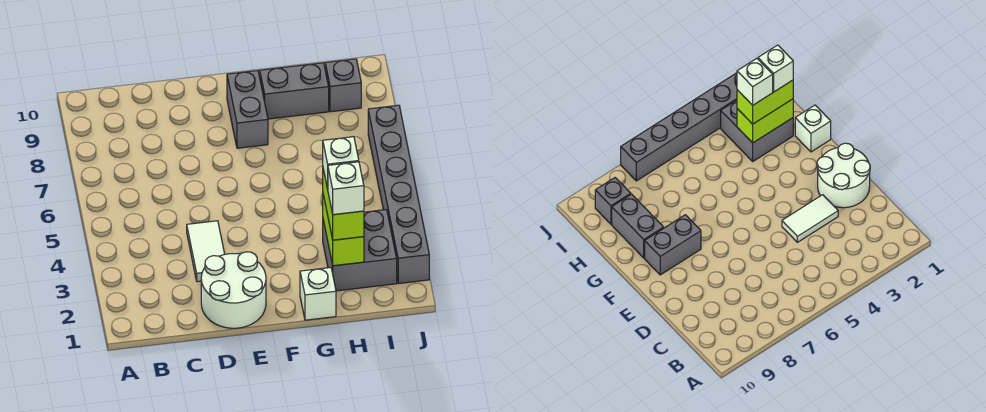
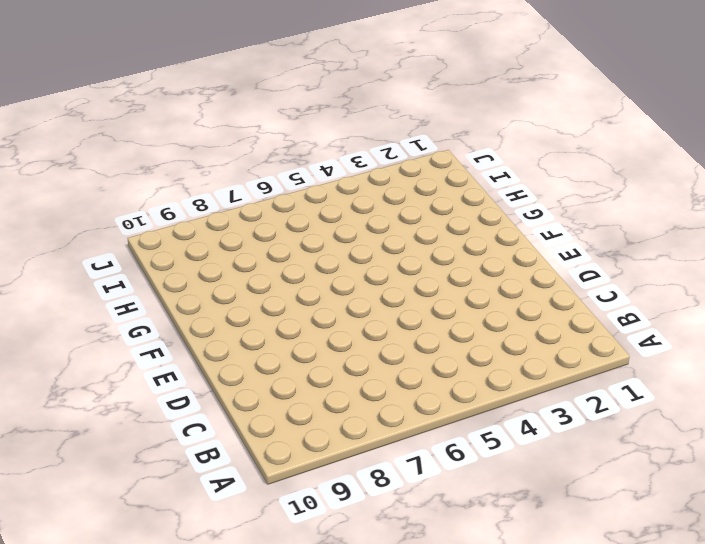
none -> white 2x2 round brick [201,252,266,328]
none -> white 1x2 tile [187,221,225,282]
none -> grey 1x2 brick [227,71,268,148]

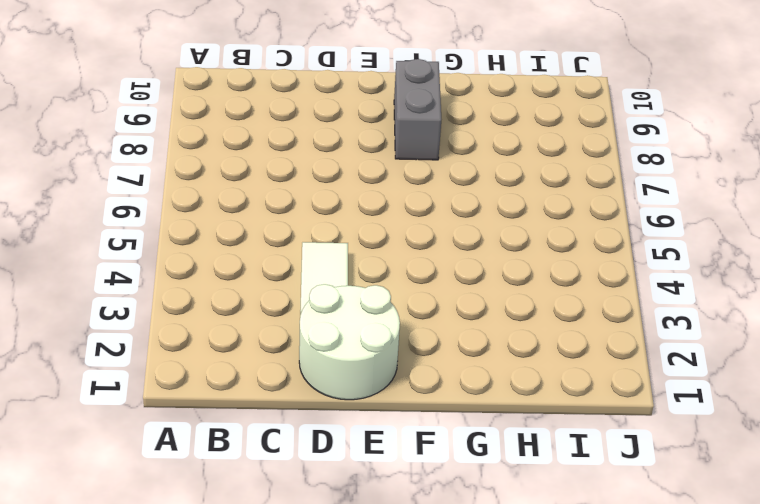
none -> white 1x1 brick [300,268,336,320]
none -> grey 1x2 brick [260,63,329,119]
none -> grey 2x2 brick [323,210,397,291]

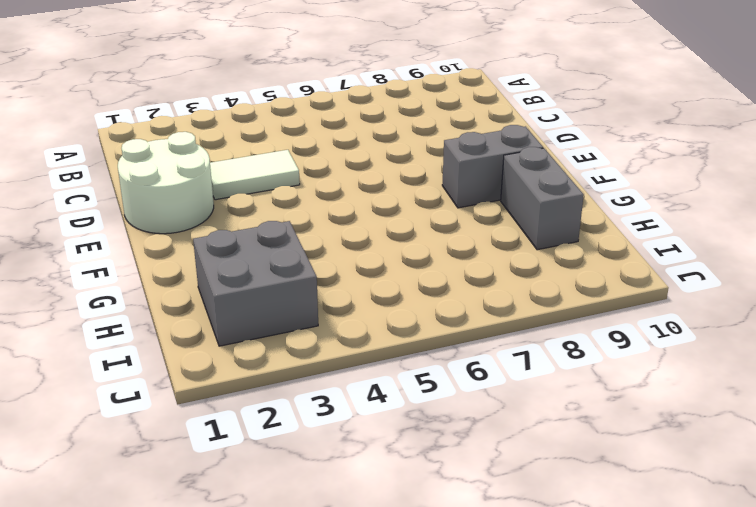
none -> white 1x1 brick [300,268,336,320]
none -> grey 1x1 brick [325,59,361,112]
none -> grey 1x6 brick [368,105,429,284]

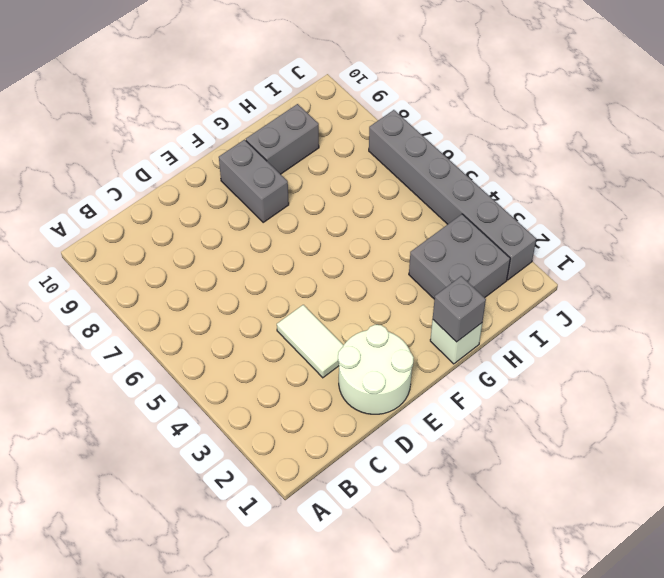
grey 1x1 brick [433,276,486,342] -> grey 1x1 brick moved to [325,59,361,112]
none -> lime 1x2 brick [323,195,364,266]
none -> lime 1x2 brick [323,169,364,240]
none -> white 1x1 brick [328,162,364,215]

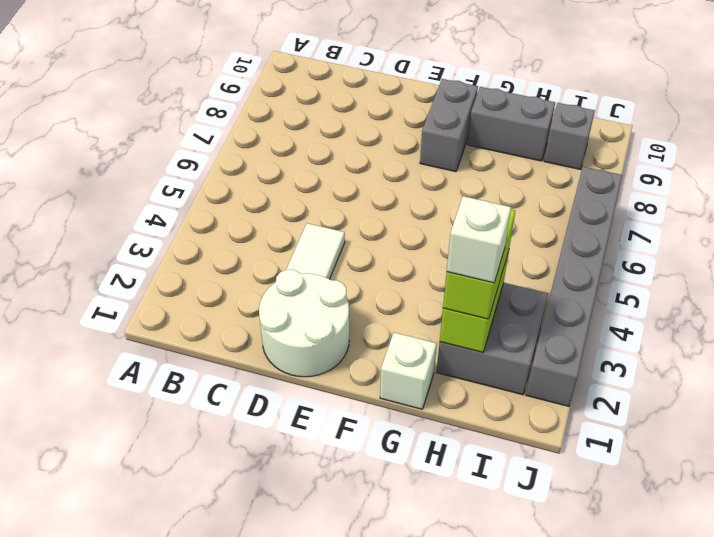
none -> white 1x1 brick [323,137,359,189]

